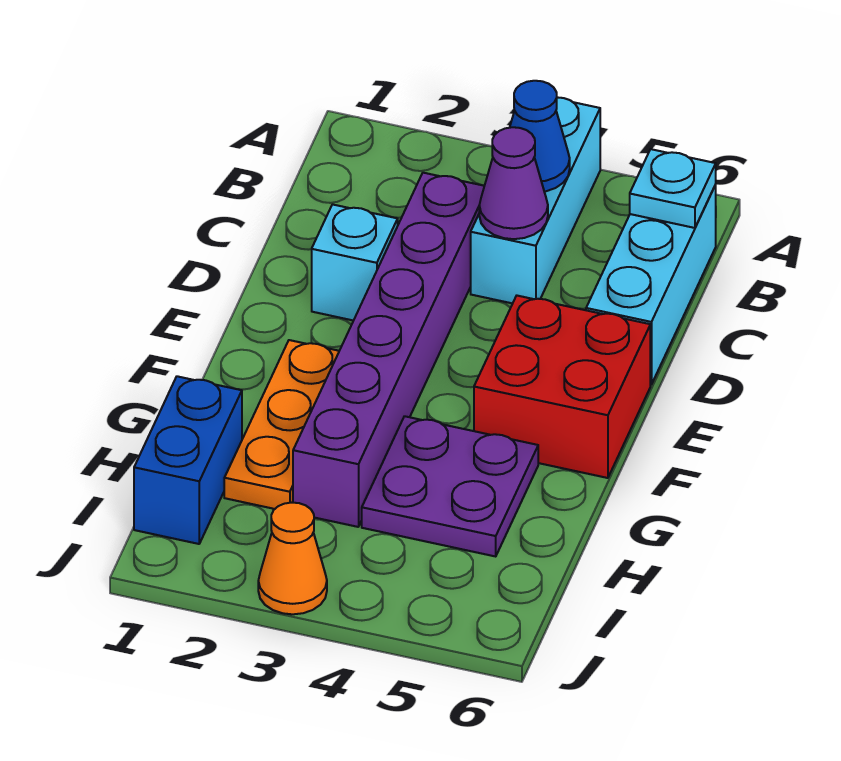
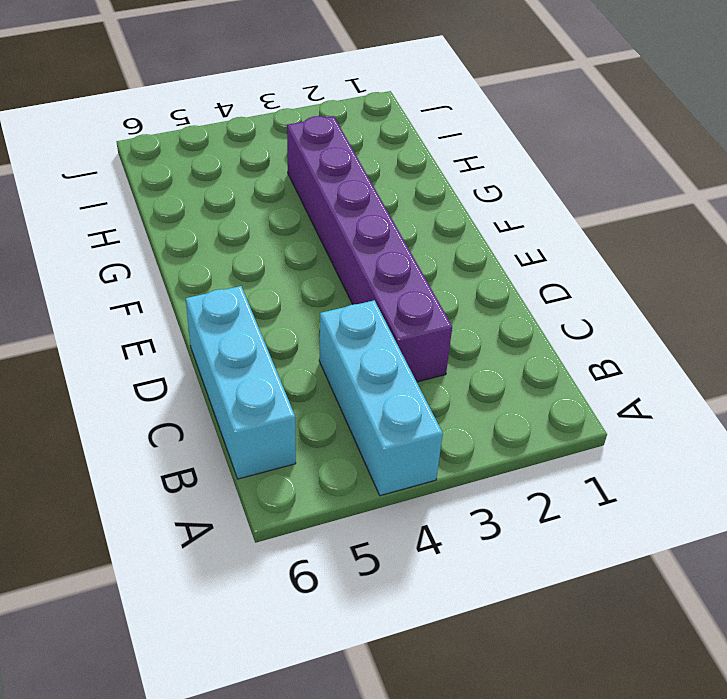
none -> cyan 1x1 brick [312,204,398,321]
none -> red 2x2 brick [474,296,650,478]
none -> orange 1x3 plate [224,340,339,509]

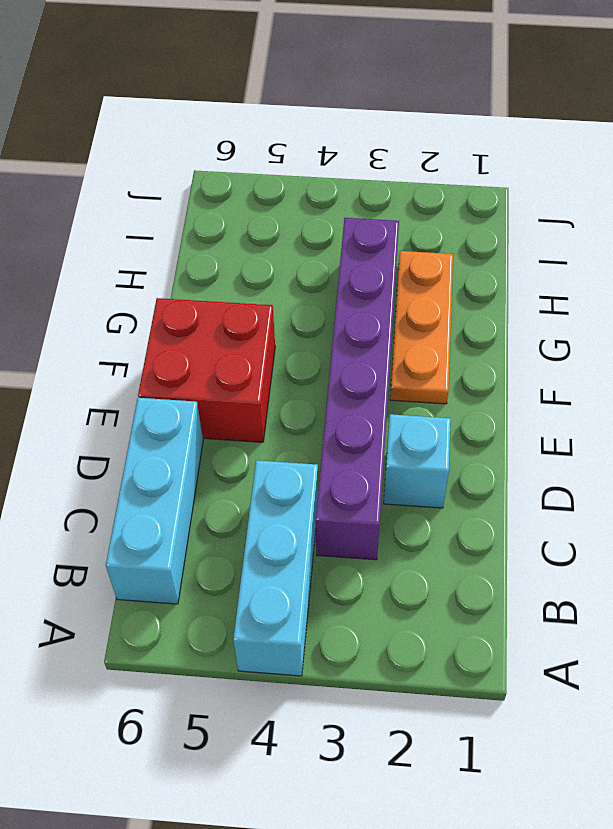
none -> purple 2x2 plate [362,416,538,556]
none -> blue 1x2 brick [134,376,242,544]
none -> orange 1x1 cone [258,503,327,614]

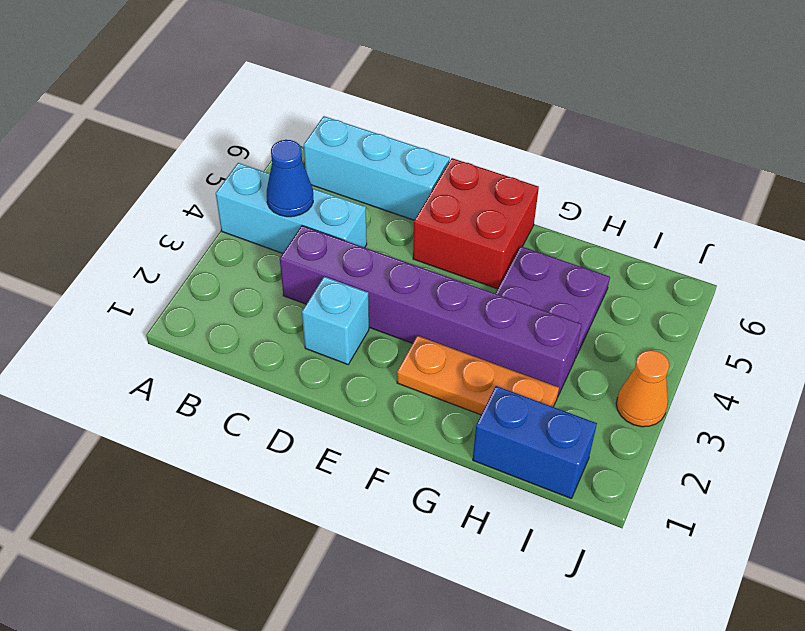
none -> cyan 1x1 plate [630,149,716,228]
none -> purple 1x1 cone [479,127,548,239]

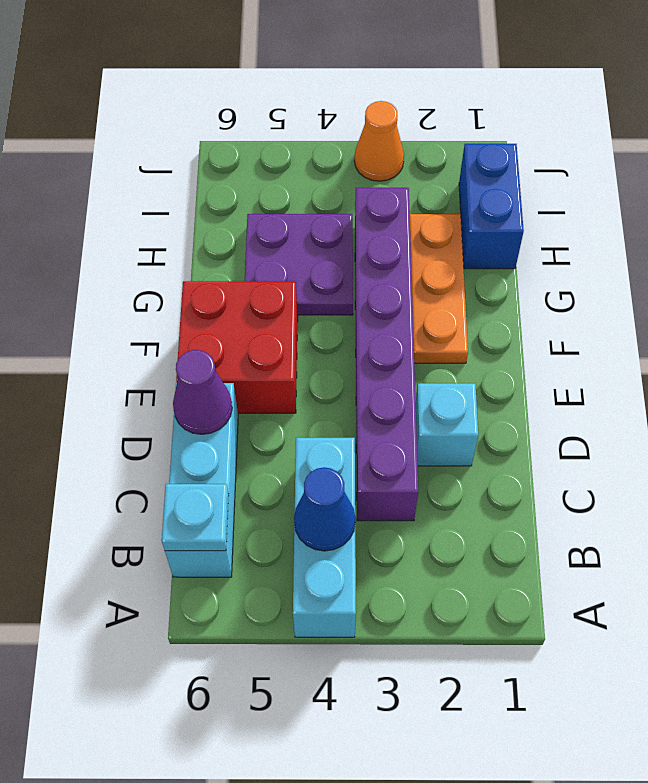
purple 1x1 cone [173,350,232,434] -> purple 1x1 cone moved to [479,127,548,239]

